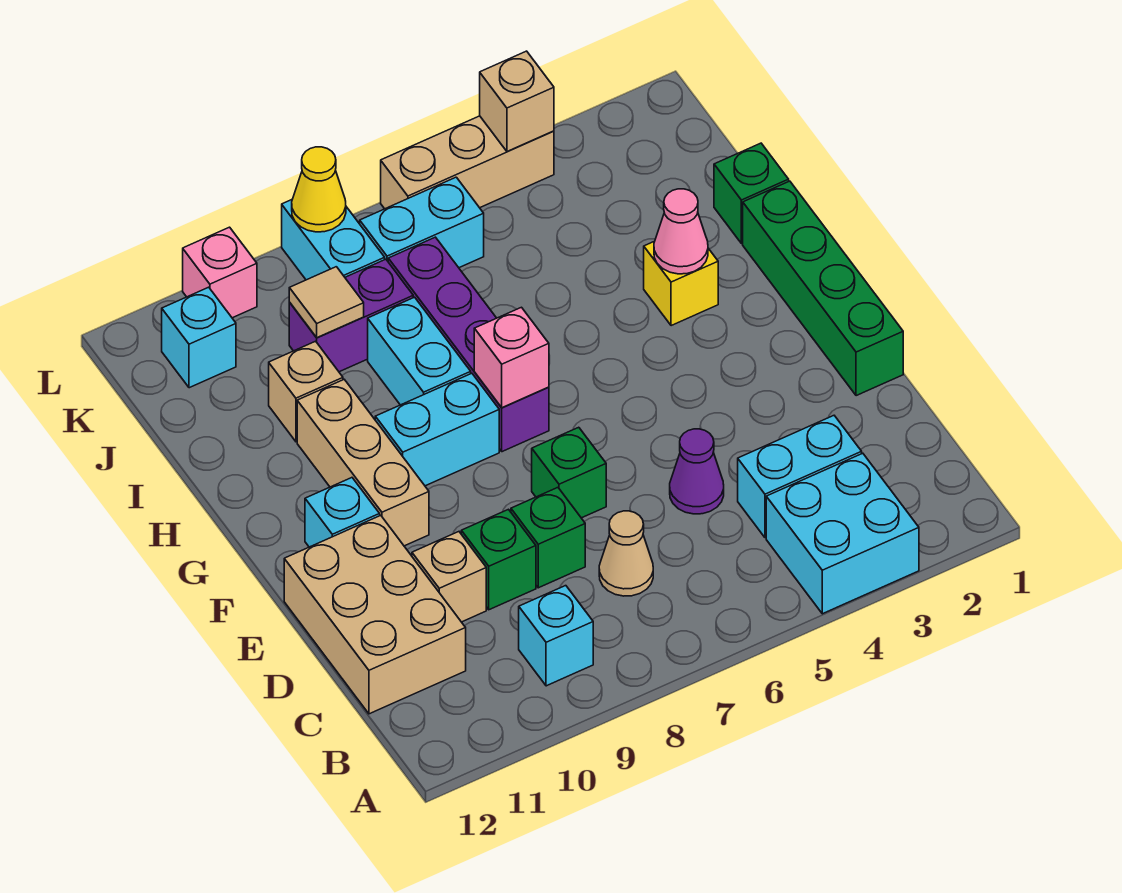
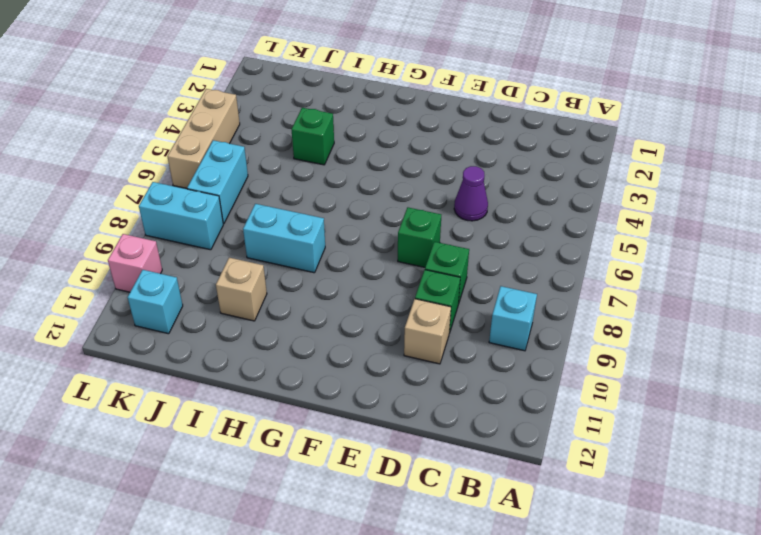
green 1x1 brick [291,108,334,165] -> green 1x1 brick moved to [714,143,789,244]
none -> cyan 2x2 brick [766,453,919,614]
none -> cyan 1x2 brick [738,416,862,538]
none -> tan 1x1 cone [599,511,653,596]
none -> tan 2x3 brick [284,515,466,714]

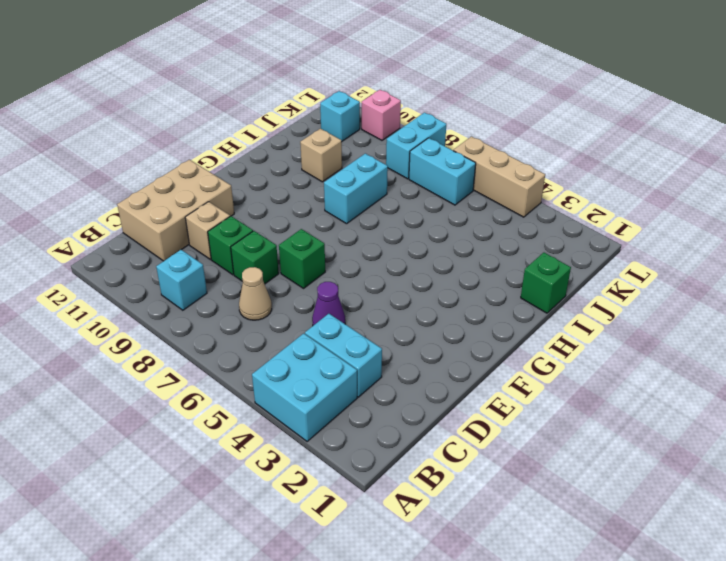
none -> green 1x4 brick [743,181,903,396]
none -> tan 1x3 brick [297,380,429,546]
none -> cyan 1x1 brick [305,478,380,547]
none -> purple 1x4 brick [388,237,549,452]

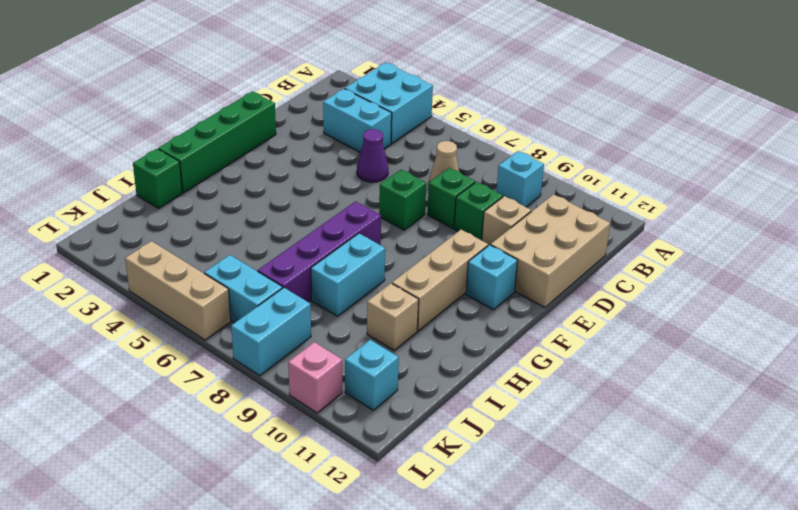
none -> cyan 1x2 brick [375,373,499,486]
none -> yellow 1x1 brick [644,241,718,326]
none -> purple 1x2 brick [289,259,413,372]
none -> pink 1x1 brick [474,307,549,408]

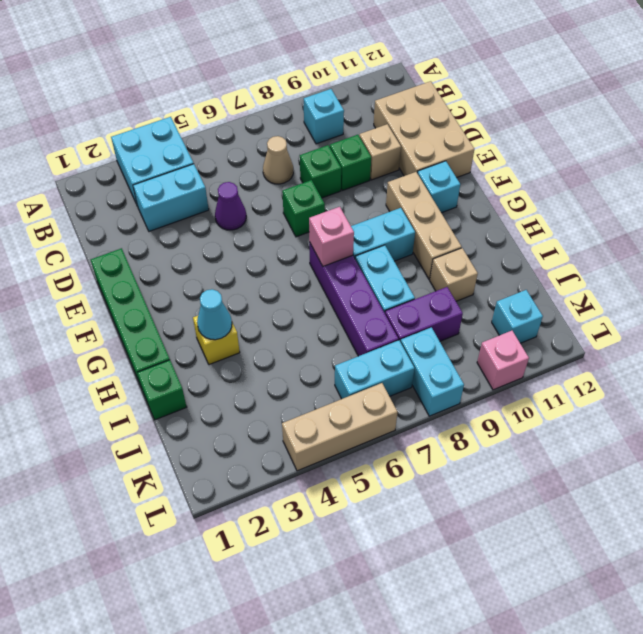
cyan 1x1 cone [197,289,232,340] -> pink 1x1 cone [654,189,708,274]
none -> tan 1x1 tile [289,267,364,338]
none -> tan 1x1 brick [480,51,554,151]
none -> yellow 1x1 cone [292,147,346,232]

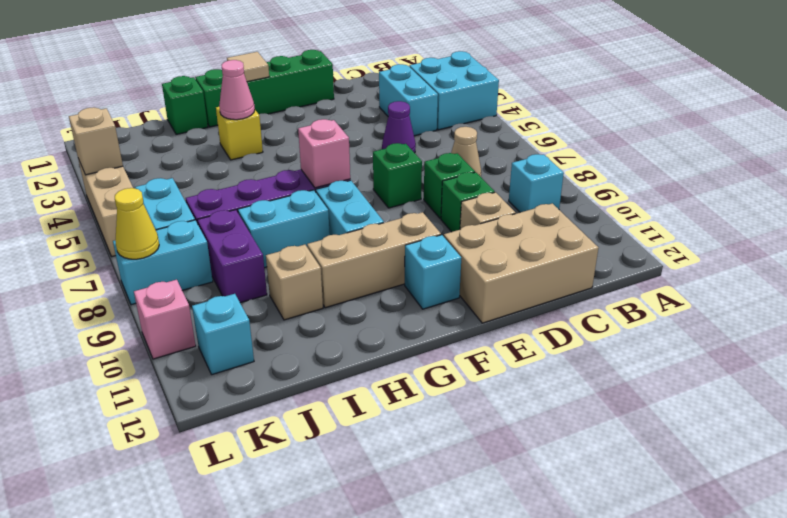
tan 1x1 tile [227,52,269,82] -> tan 1x1 tile moved to [289,267,364,338]

